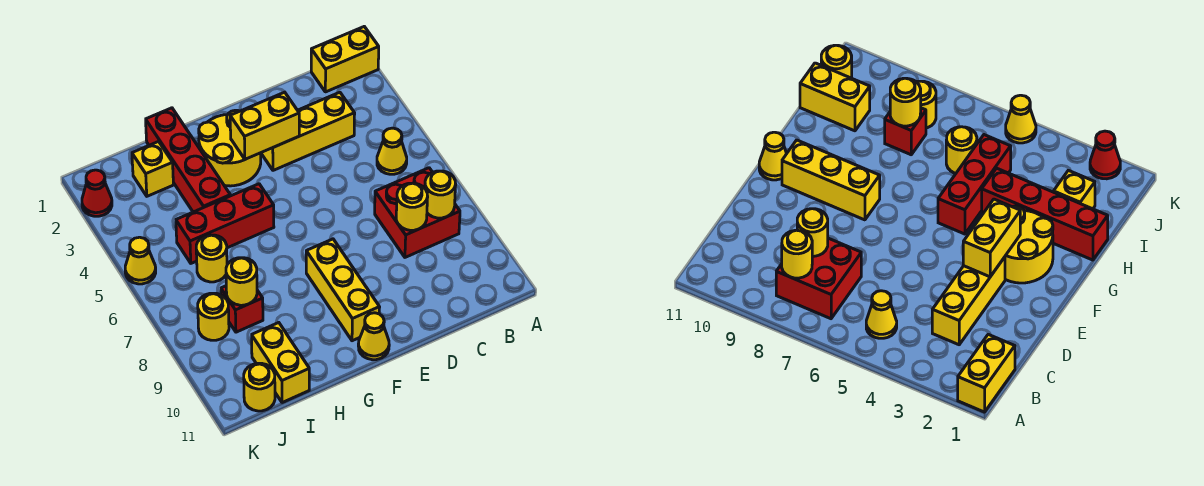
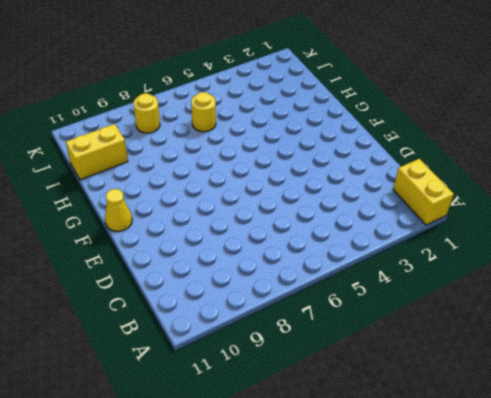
none -> yellow 1x1 cone [377,128,407,174]
none -> red 2x2 brick [375,168,460,257]
none -> yellow 1x3 brick [261,92,355,170]

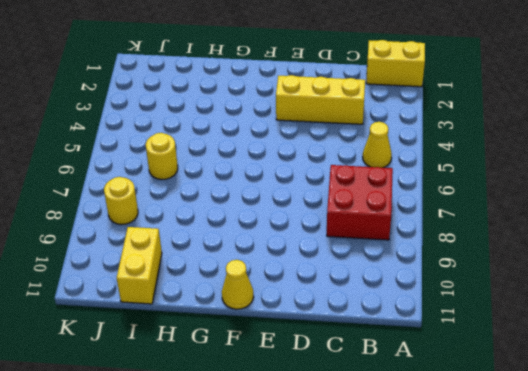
none -> yellow 2x2 round brick [199,110,261,186]
none -> yellow 1x3 brick [306,239,380,341]
none -> red 1x3 brick [176,184,274,263]

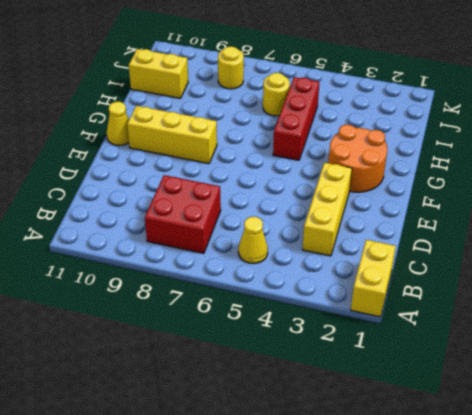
orange 2x2 round brick [328,125,387,192] -> yellow 2x2 round brick [199,110,261,186]
none -> red 1x4 brick [146,108,230,212]
none -> yellow 1x1 brick [132,142,173,196]
none -> red 1x1 brick [221,286,263,332]

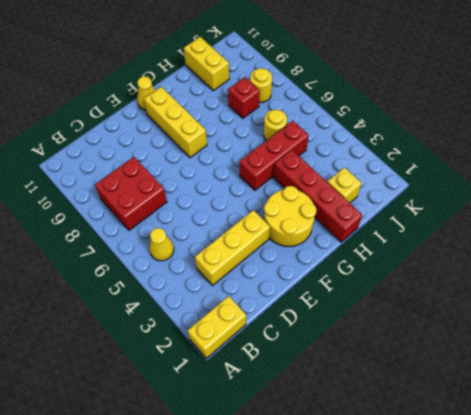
none -> yellow 1x1 round brick [244,363,275,411]
none -> red 1x1 cone [82,170,112,216]
none -> yellow 1x1 cone [125,237,156,284]

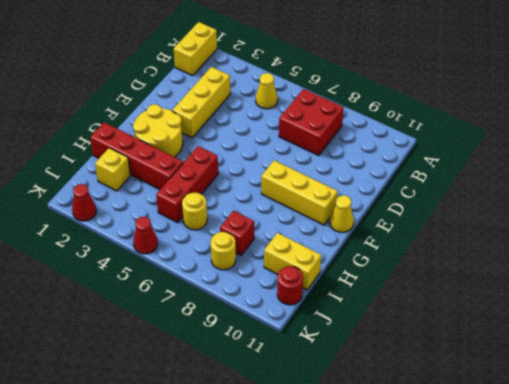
red 1x1 round brick [277,266,303,305] -> yellow 1x1 round brick [244,363,275,411]
red 1x1 cone [133,216,158,254] -> yellow 1x1 cone [125,237,156,284]
none -> yellow 1x1 round brick [425,171,456,218]
none -> yellow 1x1 round brick [396,183,428,230]
none -> yellow 1x2 brick [230,92,299,159]

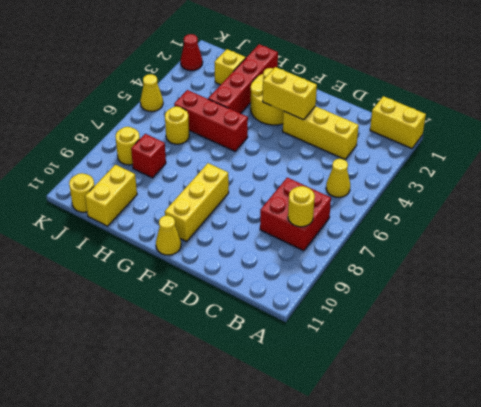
none -> yellow 1x1 round brick [396,183,428,230]
none -> yellow 1x1 round brick [226,258,257,305]

